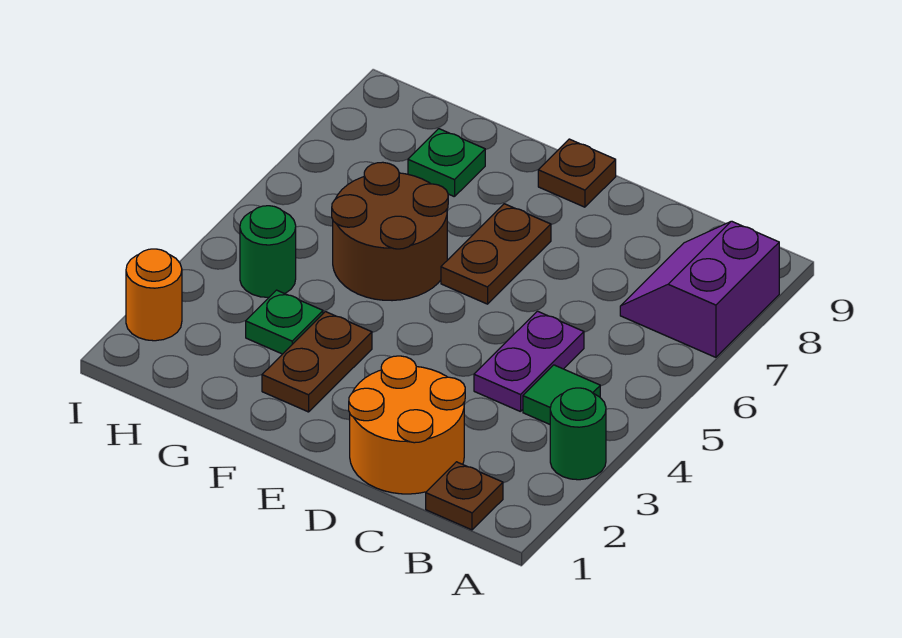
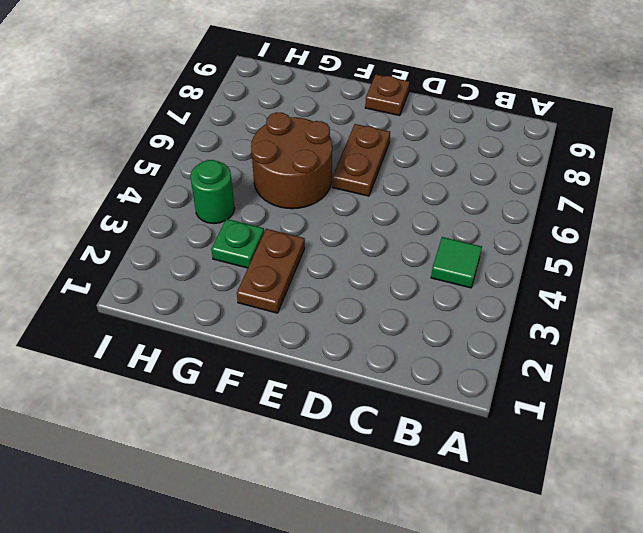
none -> green 1x1 round brick [550,388,606,480]
none -> purple 2x2 slope [620,221,779,357]
none -> brown 1x1 plate [426,462,503,530]

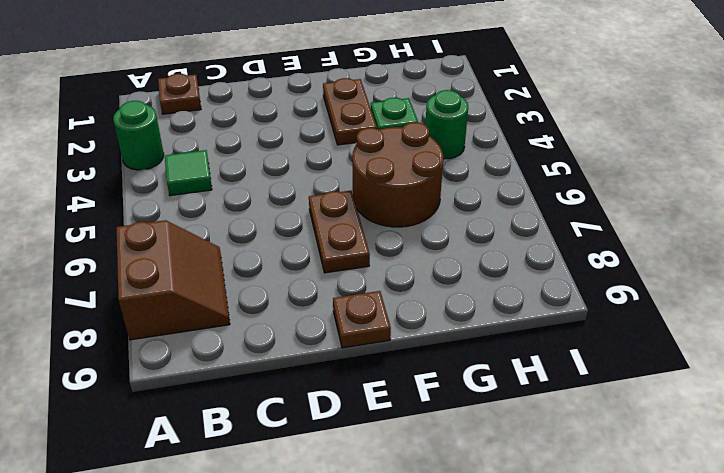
brown 2x2 slope [116,220,230,340] -> purple 2x2 slope [620,221,779,357]
none -> orange 2x2 round brick [349,356,465,494]
none -> purple 1x2 plate [474,311,584,412]
none -> green 1x1 plate [408,129,485,197]

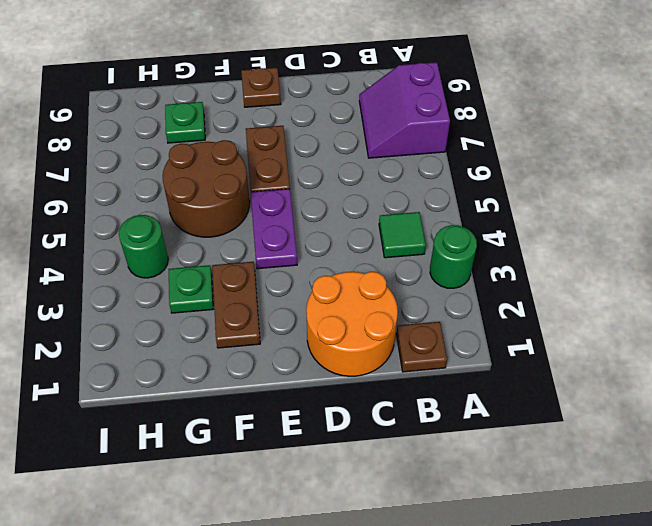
purple 1x2 plate [251,189,297,269] -> purple 1x2 plate moved to [474,311,584,412]
none -> orange 1x1 round brick [126,249,182,341]

